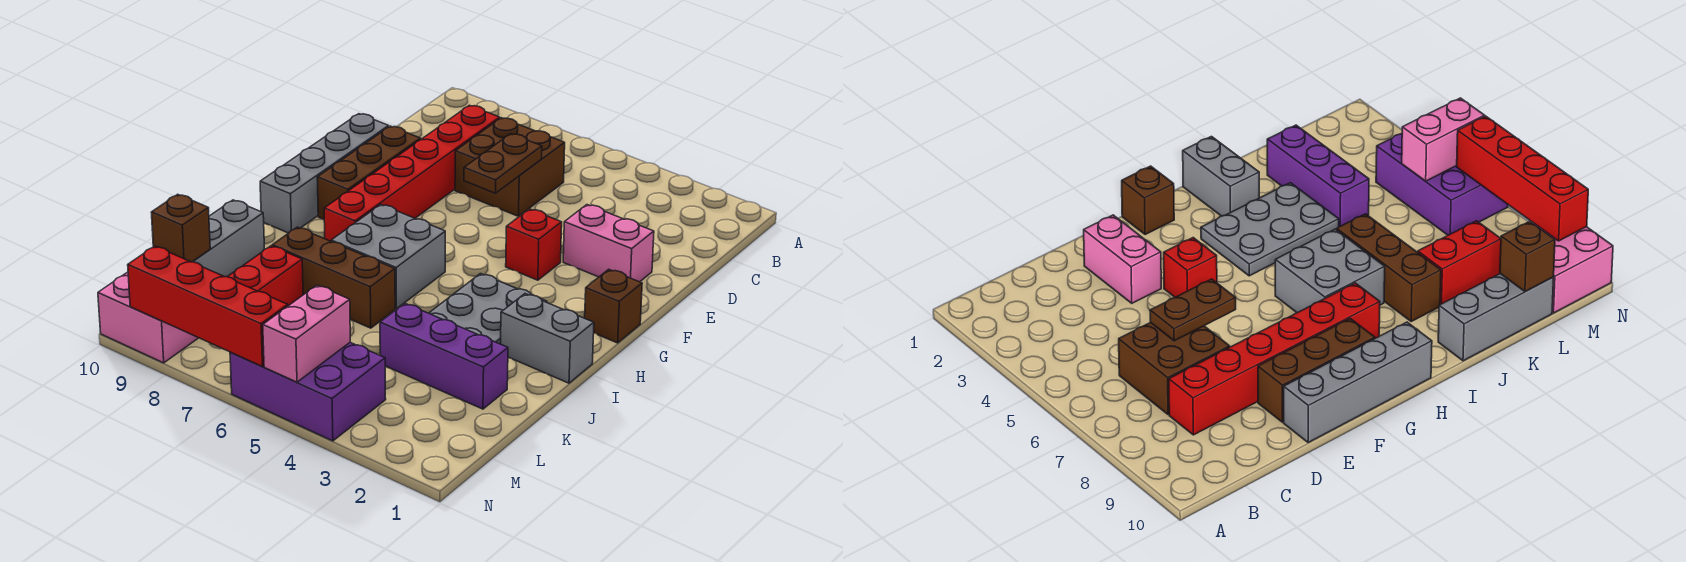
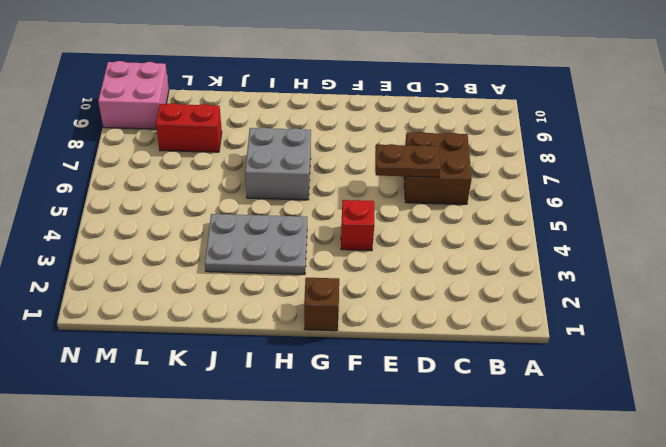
none -> red 1x6 brick [324,105,500,241]
none -> pink 1x2 brick [563,205,654,282]
none -> brown 1x3 brick [317,126,421,219]

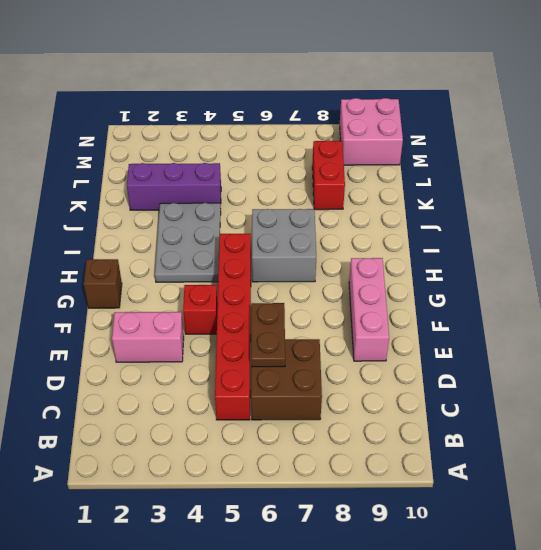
red 1x6 brick [215,234,251,420] -> red 1x6 brick moved to [324,105,500,241]
pink 1x3 brick [349,258,389,361] -> brown 1x3 brick [317,126,421,219]
none -> grey 1x4 brick [260,114,389,233]
none -> grey 1x2 brick [501,294,594,383]
none -> brown 1x3 brick [272,227,395,328]

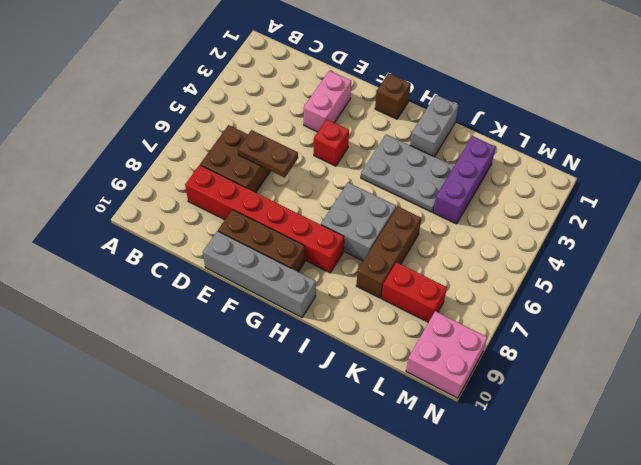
none -> grey 1x3 brick [193,200,264,277]
none -> purple 2x3 brick [230,342,386,441]
none -> brown 1x1 brick [151,194,210,262]

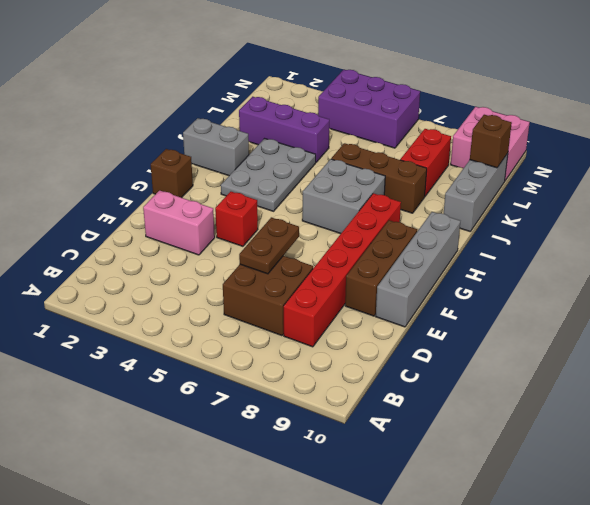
none -> pink 1x2 brick [263,285,350,382]
none -> red 1x4 brick [128,246,288,367]

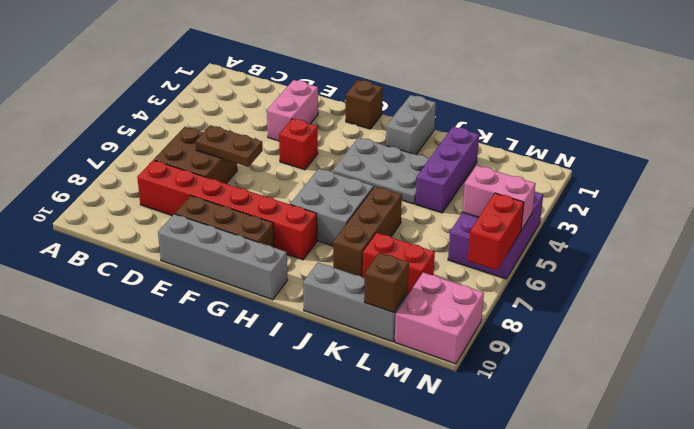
red 1x2 brick [468,193,524,270] -> red 1x4 brick [128,246,288,367]

